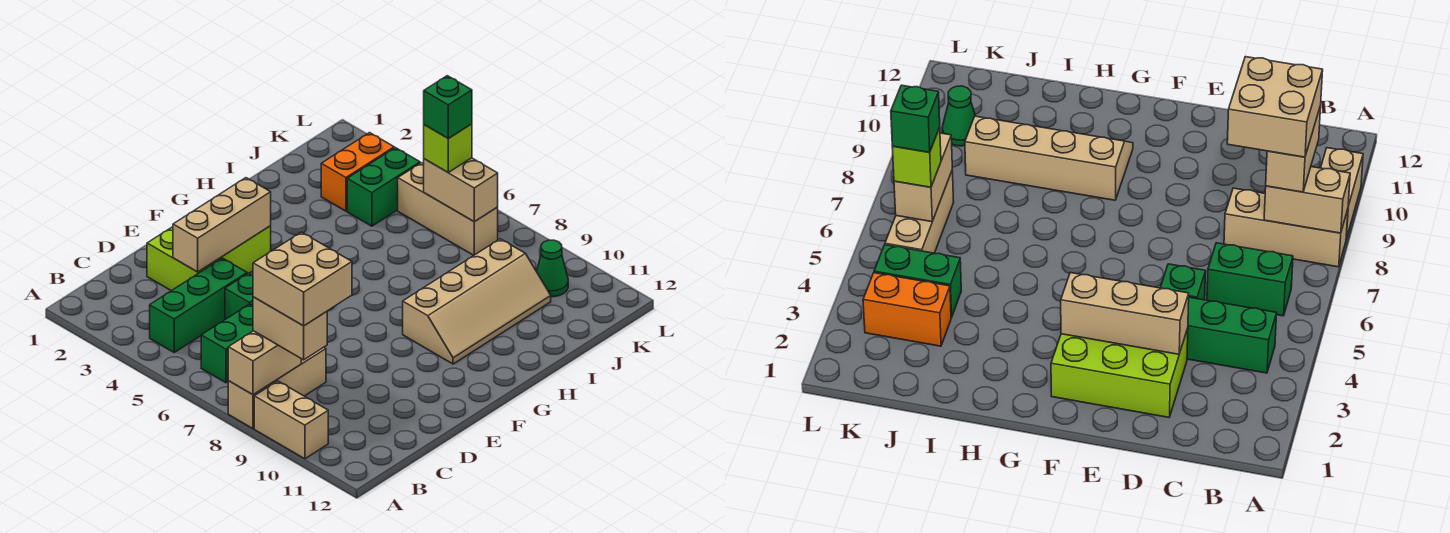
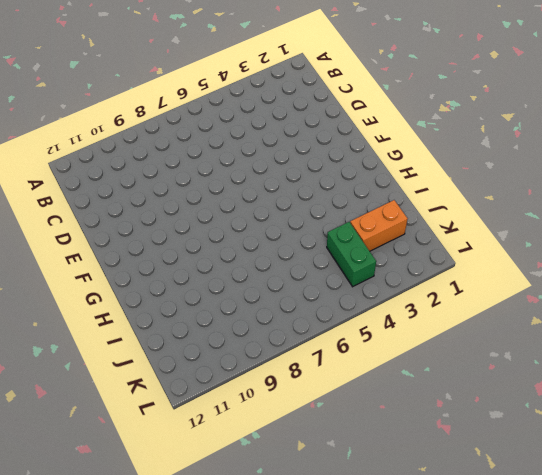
orange 1x2 brick [350,200,408,251] -> orange 1x2 brick turned to [321,133,394,211]
none -> tan 1x3 brick [228,347,326,429]
none -> tan 1x2 brick [254,381,328,459]
none -> green 1x3 brick [150,258,247,352]

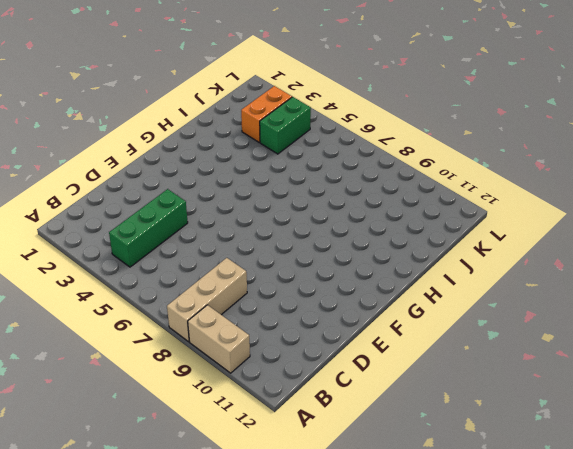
none -> green 1x2 brick [201,304,253,383]
none -> lime 2x3 brick [147,226,271,291]
none -> green 1x1 brick [225,273,253,319]

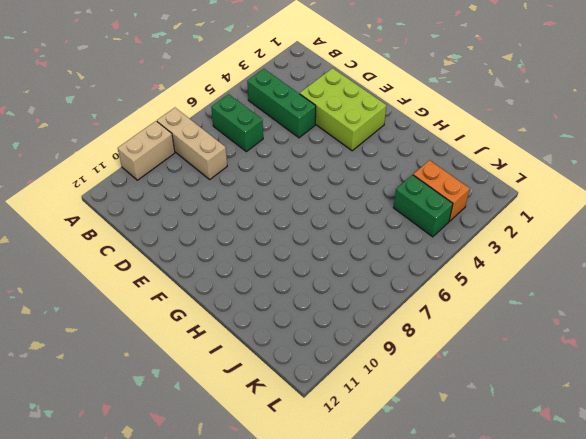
none -> green 1x1 brick [225,273,253,319]
none -> tan 2x4 slope [403,239,551,364]
none -> tan 1x3 brick [398,163,498,256]

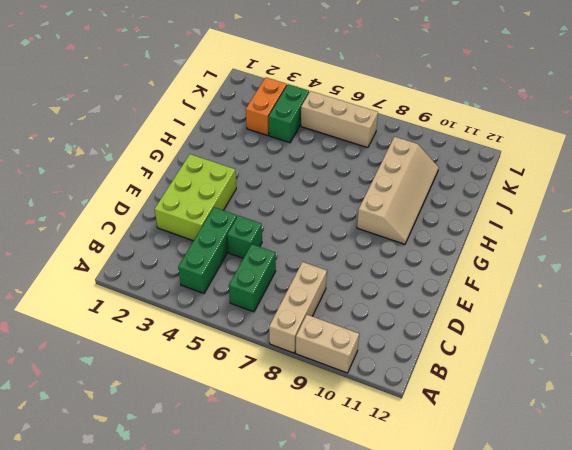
none -> green 1x1 cone [537,240,568,297]
none -> tan 1x2 brick [228,331,301,395]
none -> tan 1x3 brick [173,178,271,272]

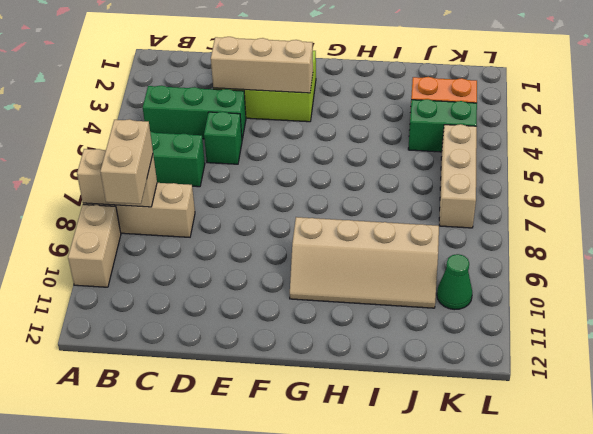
none -> tan 1x2 brick [424,158,498,222]
none -> lime 1x1 brick [424,124,472,172]
none -> tan 2x2 brick [253,232,352,326]

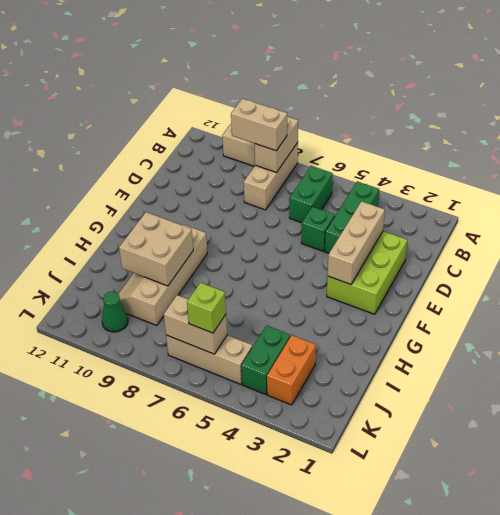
tan 2x2 brick [119,212,193,286] -> tan 2x2 brick moved to [253,232,352,326]
none -> green 1x1 brick [424,76,472,139]

